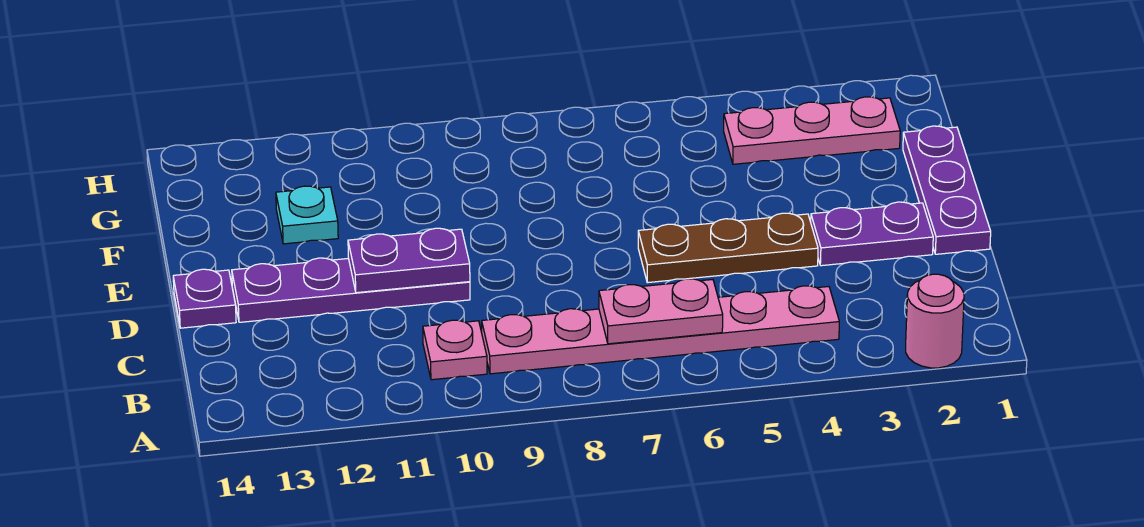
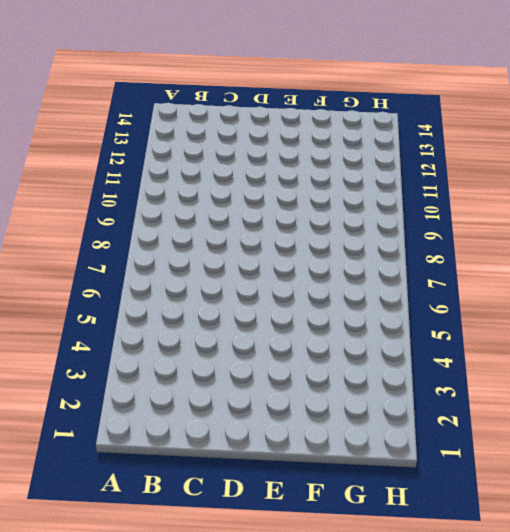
none -> pink 1x1 round brick [906,274,964,368]
none -> pink 1x6 plate [482,286,839,374]
none -> pink 1x1 plate [423,320,487,380]

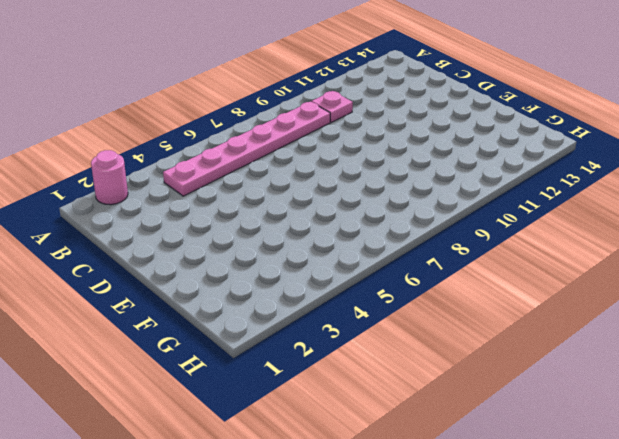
none -> purple 1x3 plate [903,126,991,254]
none -> purple 1x2 plate [811,202,933,266]
none -> brown 1x3 plate [638,213,818,283]

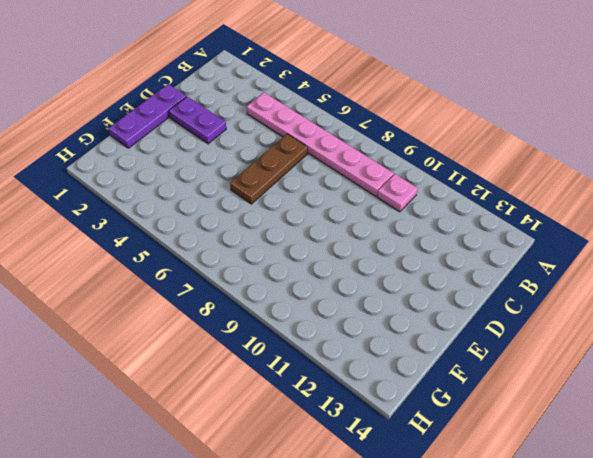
brown 1x3 plate [230,134,308,204] -> brown 1x3 plate turned to [638,213,818,283]
none -> pink 1x1 round brick [906,274,964,368]
none -> purple 1x4 plate [232,258,470,322]
none -> purple 1x1 plate [173,269,236,328]

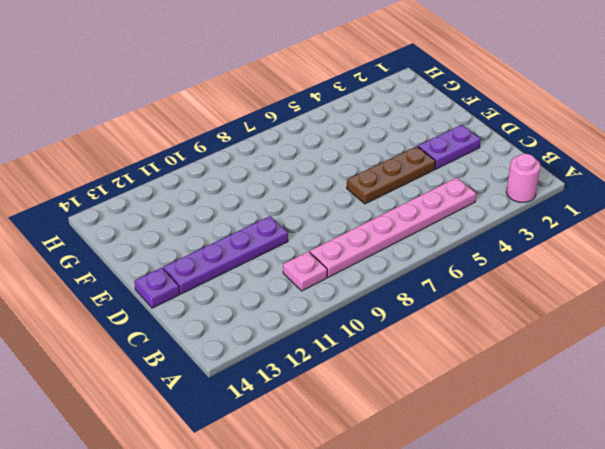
none -> purple 1x3 plate [903,126,991,254]
none -> cyan 1x1 plate [276,186,338,244]
none -> pink 1x3 plate [724,97,900,164]

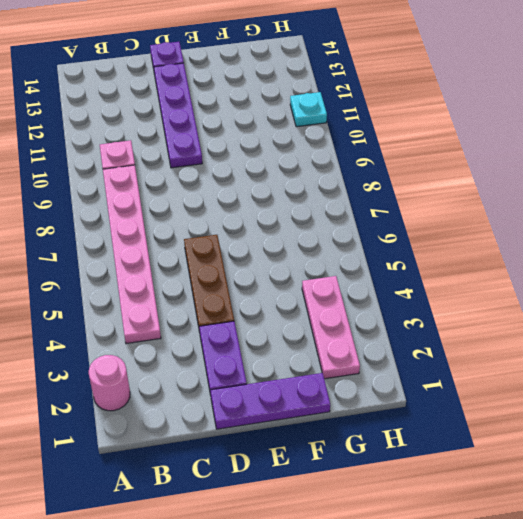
cyan 1x1 plate [290,92,327,127] -> cyan 1x1 plate moved to [276,186,338,244]
none -> pink 1x2 plate [599,279,723,344]
none -> purple 1x2 plate [348,228,470,293]

